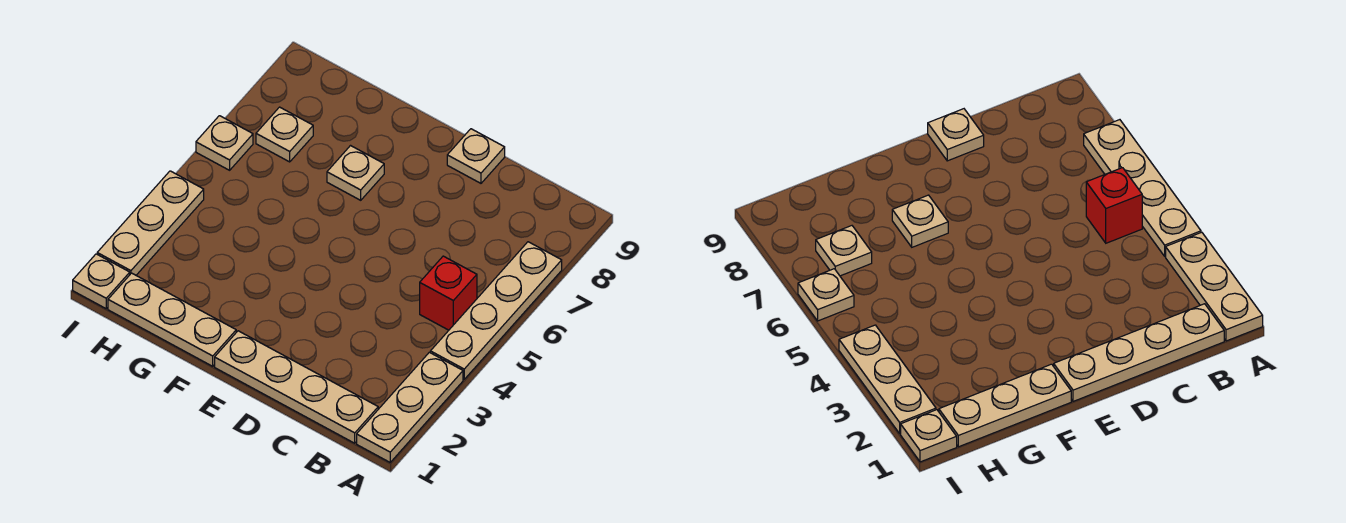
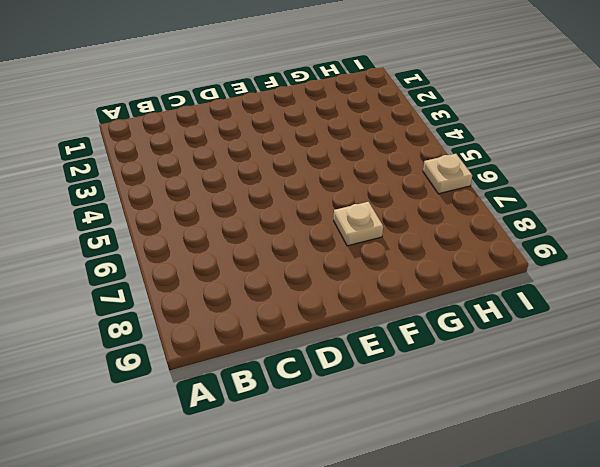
none -> tan 1x3 plate [357,352,463,462]
none -> tan 1x4 plate [430,242,562,379]

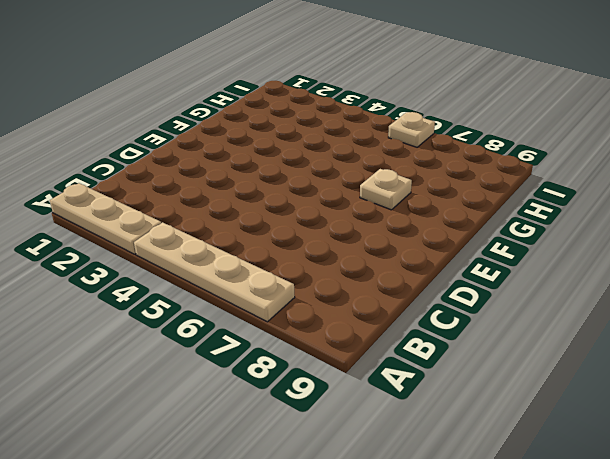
none -> tan 1x4 plate [215,331,378,443]
none -> red 1x1 brick [420,256,477,330]

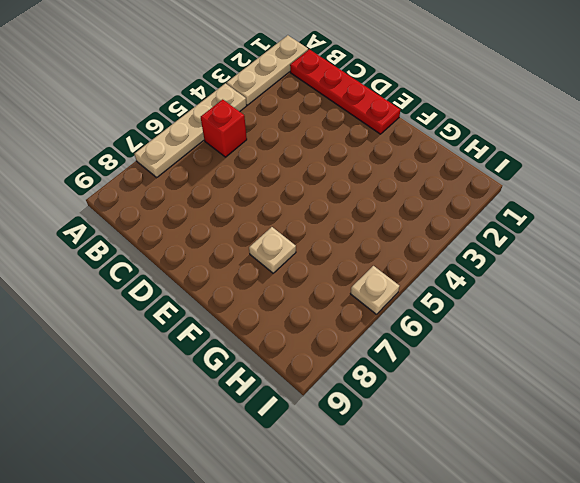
red 1x4 plate [290,49,400,134] -> tan 1x4 plate [215,331,378,443]
none -> tan 1x1 plate [447,129,505,183]
none -> tan 1x3 plate [108,273,236,366]

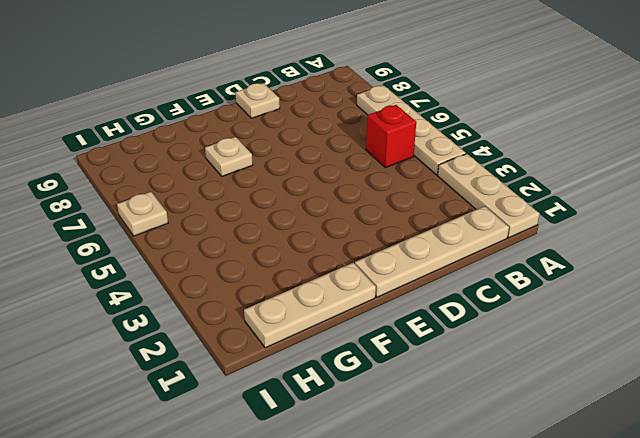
none -> tan 1x1 plate [256,107,313,162]
none -> tan 1x1 plate [73,254,130,309]

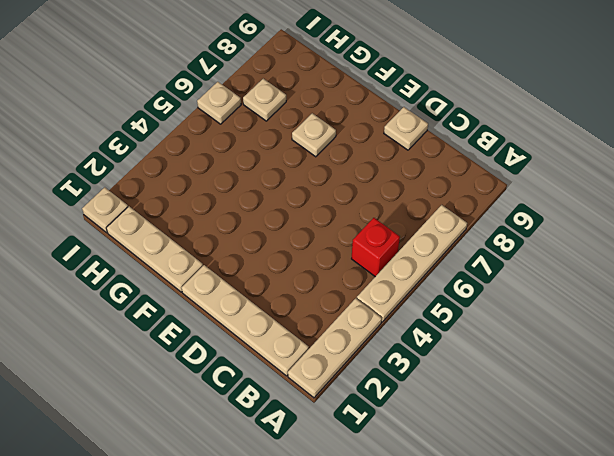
none -> tan 1x3 plate [97,171,204,275]

